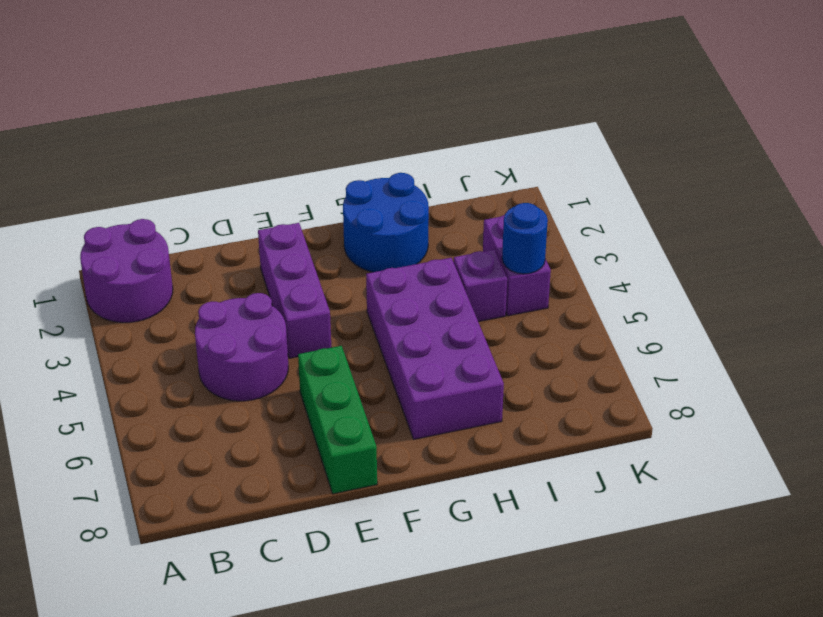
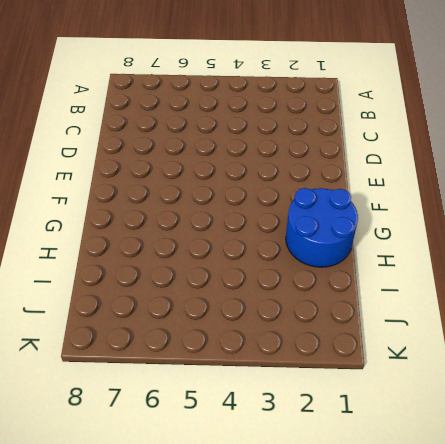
none -> purple 2x2 round brick [80,219,173,323]
none -> purple 2x2 round brick [195,293,288,401]

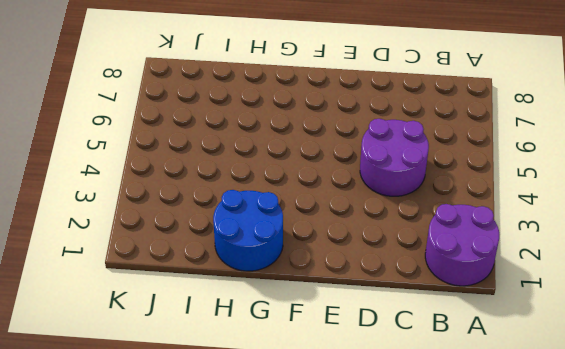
none -> purple 1x3 brick [258,223,331,358]
none -> green 1x3 brick [298,346,377,494]

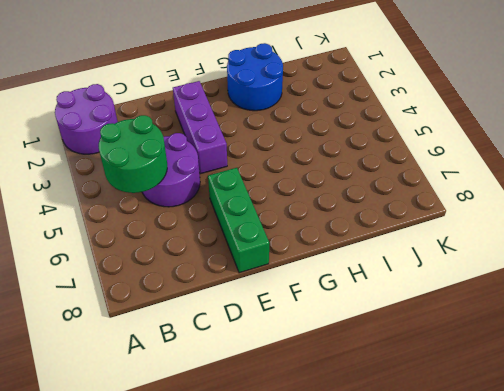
green 2x2 round brick [99,115,167,193] -> none
none -> purple 2x4 brick [366,258,504,439]
none -> purple 1x1 brick [454,250,507,322]

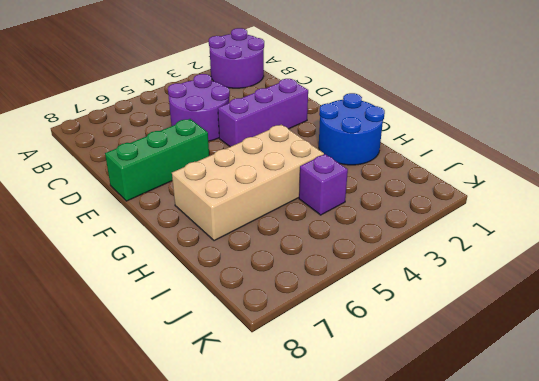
tan 2x4 brick [172,125,324,241] -> purple 2x4 brick [366,258,504,439]
none -> purple 1x2 brick [483,215,551,316]
none -> blue 1x1 round brick [502,203,548,274]

